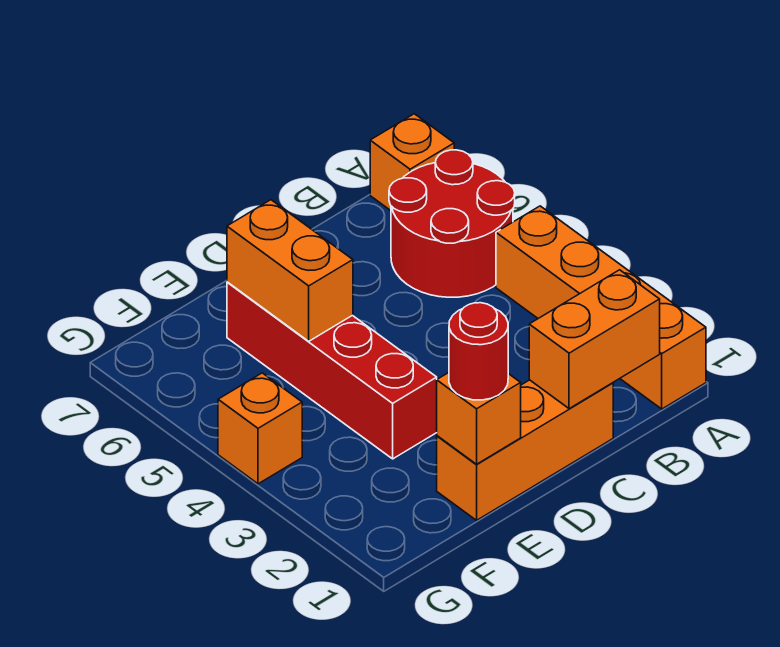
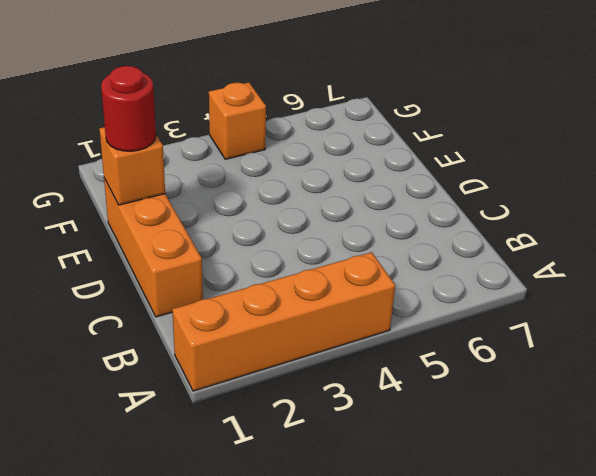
none -> red 2x2 round brick [389,150,515,297]
none -> orange 1x1 brick [370,114,454,211]

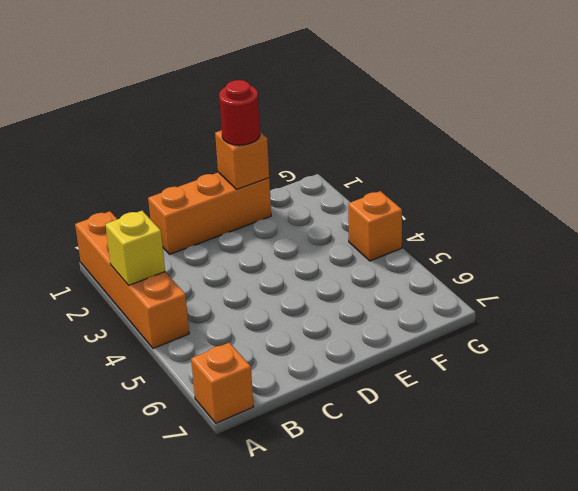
yellow 1x1 brick [105,211,165,285] -> none
none -> red 2x2 round brick [389,150,515,297]
none -> red 1x4 brick [227,282,437,459]

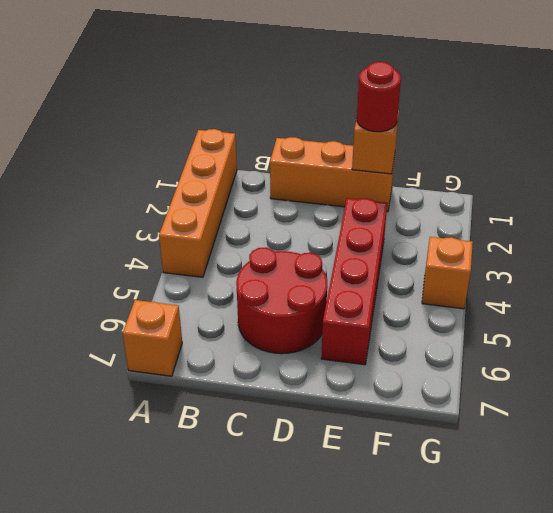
red 2x2 round brick [236,248,327,354] -> red 2x2 round brick moved to [389,150,515,297]
none -> orange 1x2 brick [529,270,660,409]
none -> orange 1x2 brick [227,200,353,341]

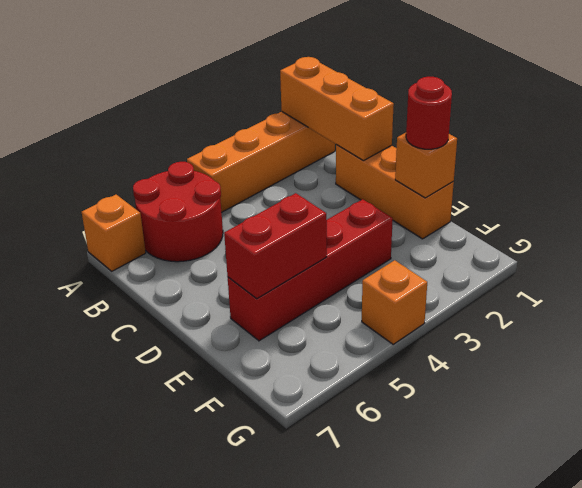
orange 1x3 brick [280,57,394,161] -> orange 1x2 brick [529,270,660,409]
red 1x2 brick [224,193,327,299] -> orange 1x2 brick [227,200,353,341]

